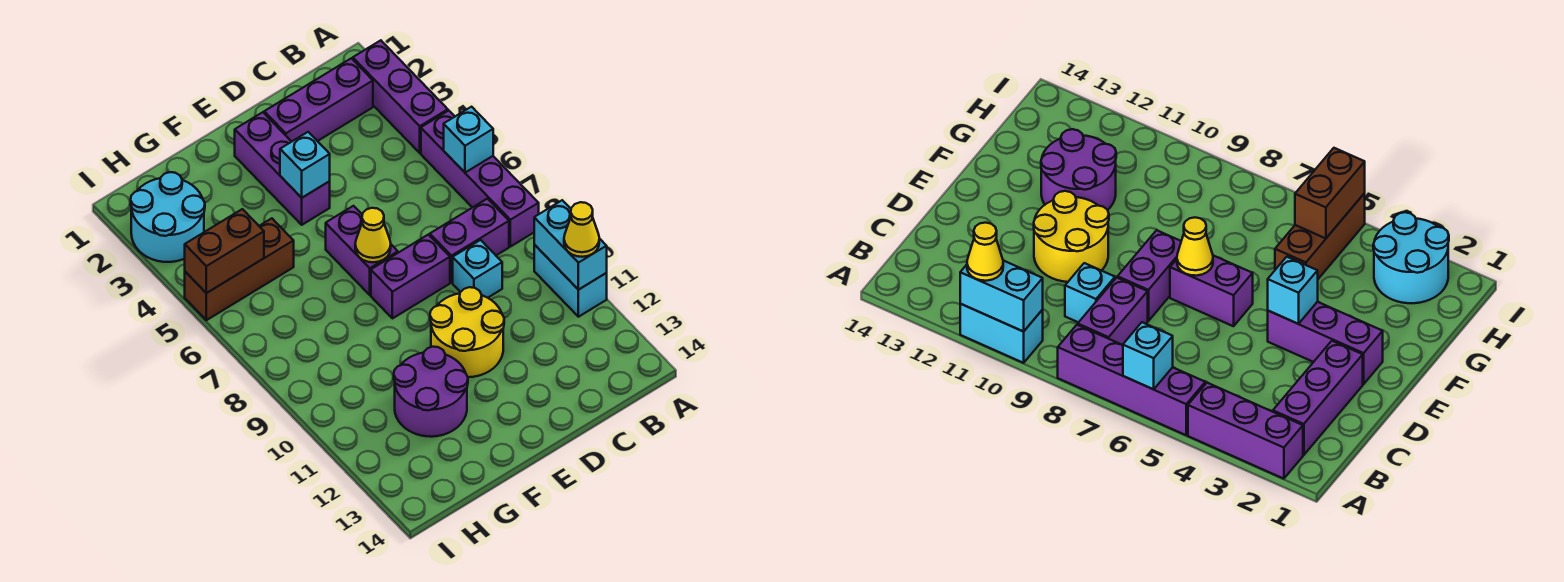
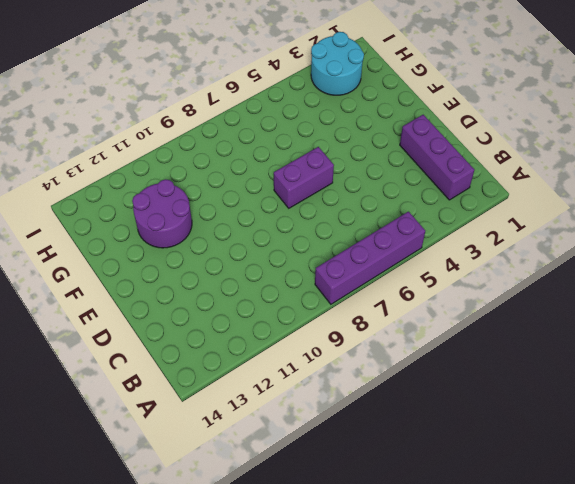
none -> purple 1x3 brick [353,40,448,153]
none -> cyan 1x2 brick [534,245,607,317]
none -> purple 1x2 brick [430,199,509,283]

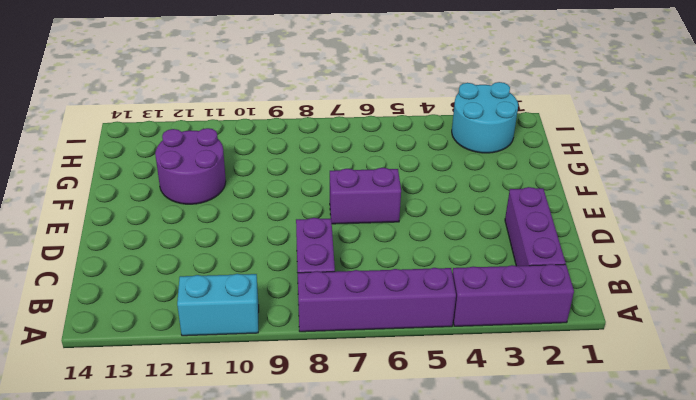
none -> cyan 1x1 brick [453,240,502,298]
none -> purple 1x2 brick [371,235,450,318]
none -> yellow 2x2 round brick [430,287,504,377]

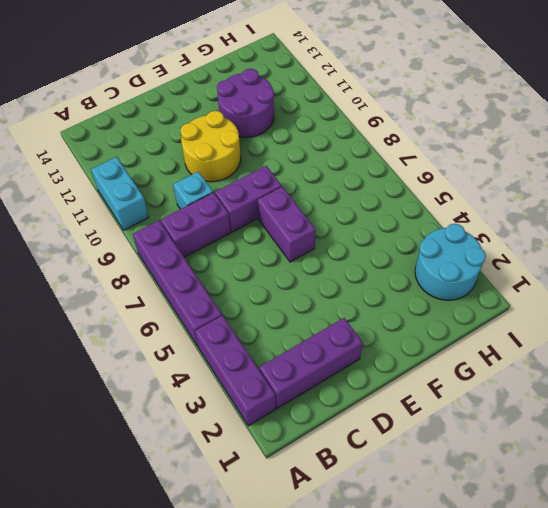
none -> purple 1x3 brick [235,112,330,225]
none -> brown 1x3 brick [185,218,294,320]
none -> cyan 1x1 brick [444,107,493,173]

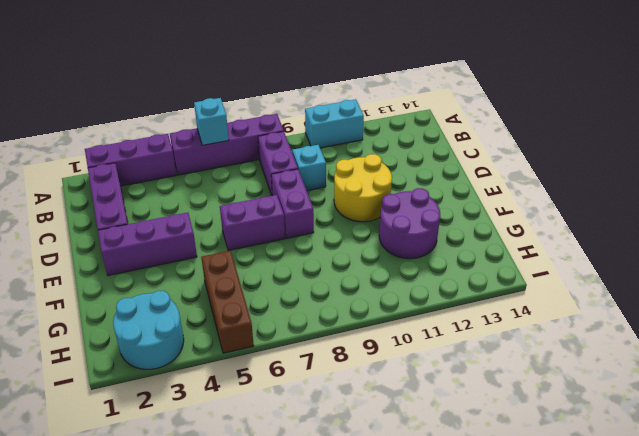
none -> cyan 1x2 brick [534,200,607,290]
none -> cyan 1x1 brick [280,132,330,198]
none -> yellow 1x1 cone [355,208,391,262]

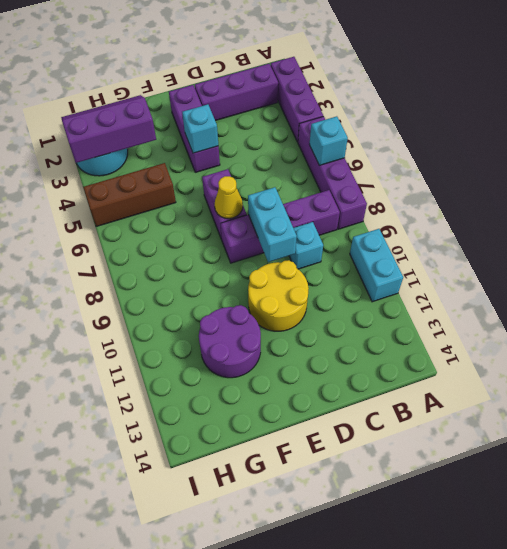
cyan 1x2 brick [248,187,297,262] -> cyan 1x2 brick moved to [534,200,607,290]
purple 2x3 slope [61,95,156,163] -> none
none -> brown 1x2 brick [185,209,264,293]
none -> yellow 1x1 cone [564,202,599,257]

